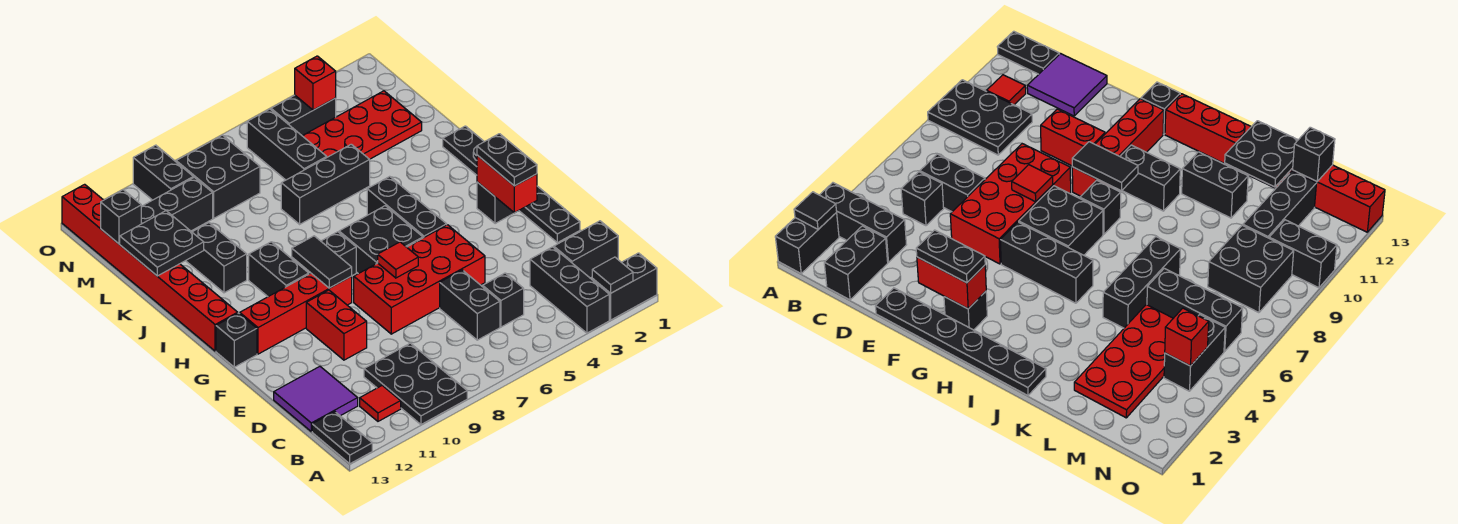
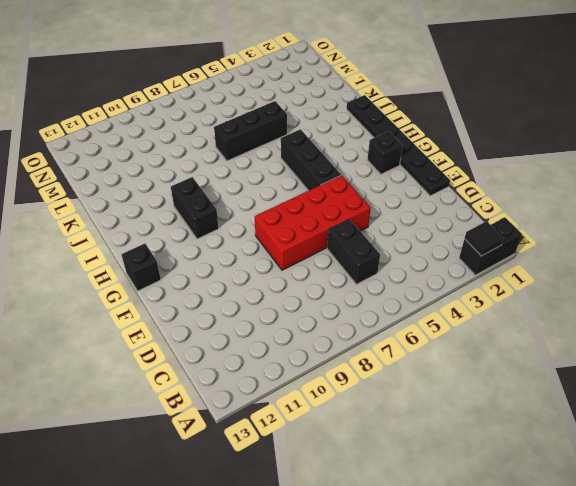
none -> black 1x3 brick [530,247,609,333]
none -> black 2x3 plate [364,343,467,424]
none -> black 1x2 plate [312,412,372,464]
none -> red 1x1 tile [360,386,401,421]

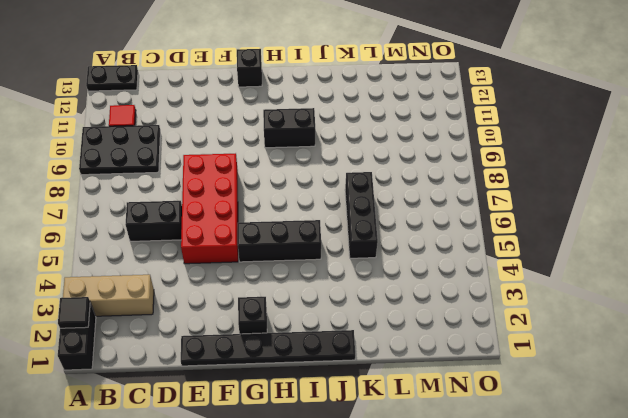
tan 1x3 brick [63,275,154,316] -> black 1x3 brick [530,247,609,333]
none -> black 1x2 brick [554,221,618,278]
none -> black 1x1 brick [483,273,524,327]
none -> purple 2x2 tile [274,366,358,432]
none -> red 1x2 brick [306,290,367,360]

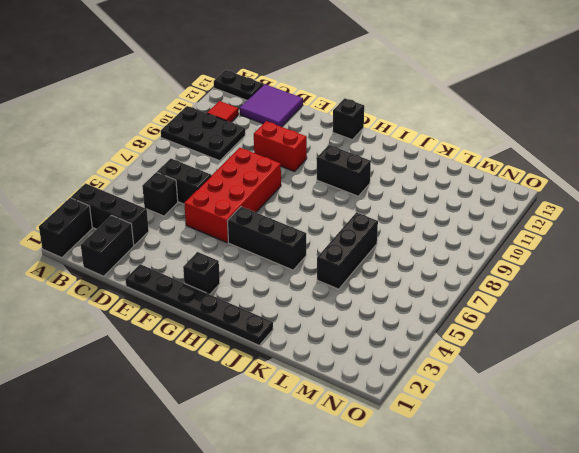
none -> black 2x2 brick [339,206,423,274]
none -> red 1x4 brick [240,273,352,354]
none -> black 1x1 brick [321,232,356,276]
none -> red 1x8 brick [62,184,238,351]

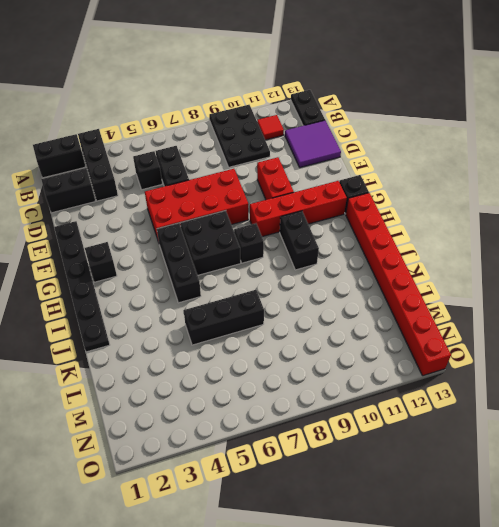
none -> black 1x2 brick [186,223,247,293]
none -> red 2x4 plate [303,91,422,159]
none -> black 1x3 brick [247,109,327,180]
none -> black 2x2 brick [176,135,260,218]

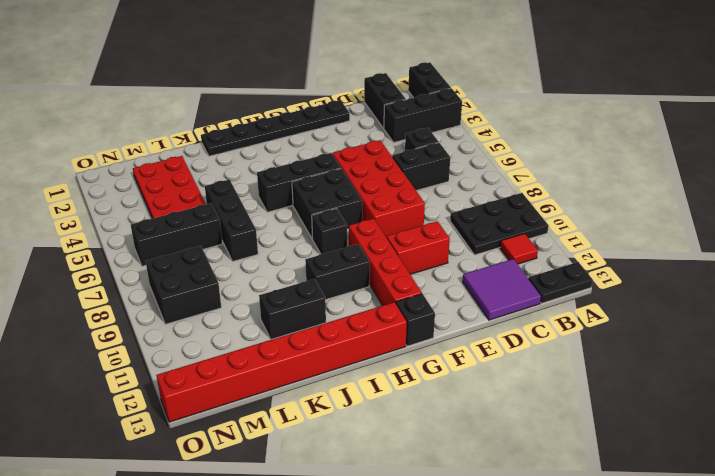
none -> black 1x1 brick [477,182,514,224]
none -> black 1x3 brick [141,177,213,231]
none -> black 1x2 brick [271,95,336,136]
none -> black 1x2 brick [133,145,193,200]

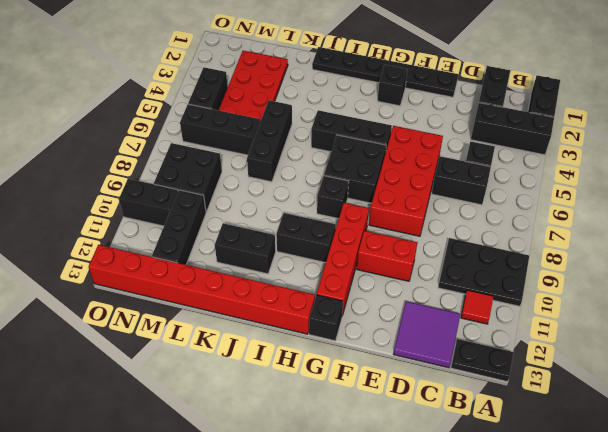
none -> black 1x1 tile [592,257,633,293]
none -> red 1x2 brick [477,155,537,213]
none -> red 1x1 tile [378,242,418,278]
none -> black 1x2 tile [292,236,352,288]

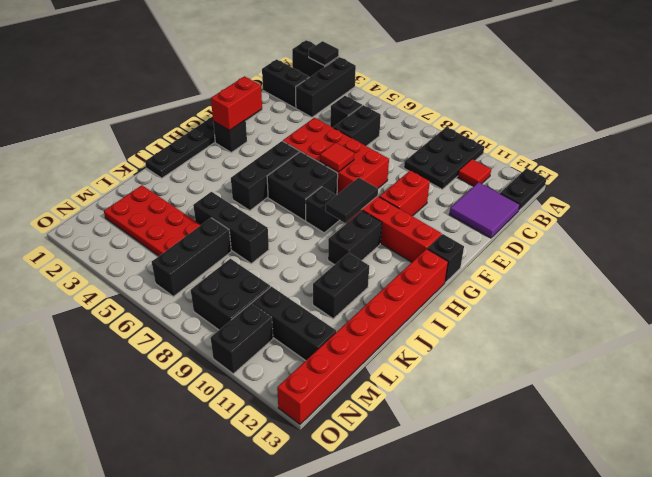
none -> black 1x2 brick [271,95,336,136]
none -> black 2x2 plate [120,211,204,276]
none -> black 1x1 brick [101,190,141,244]
none -> red 1x1 brick [295,56,336,110]

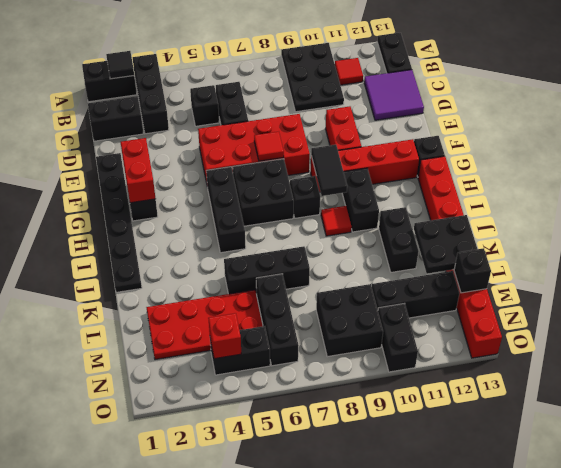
red 1x1 tile [321,206,351,236] -> none
none -> black 1x2 plate [477,134,537,186]

